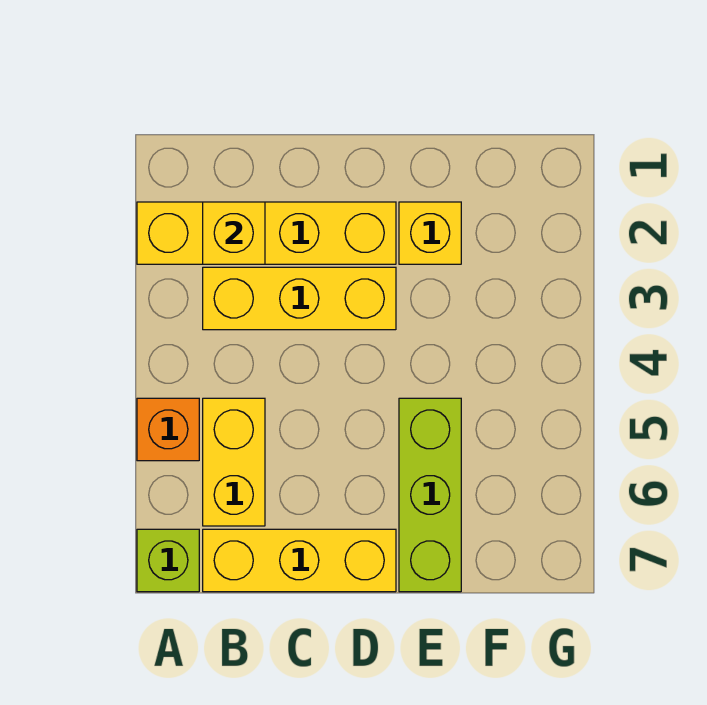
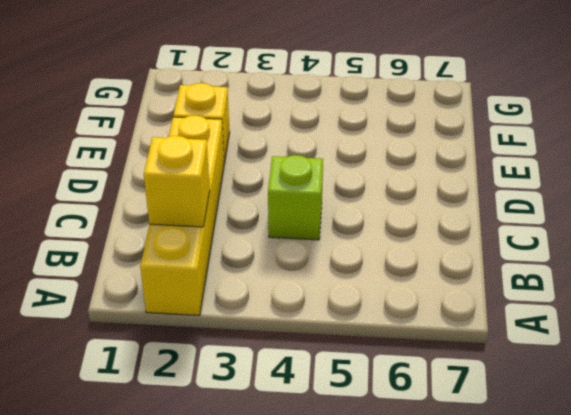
lime 1x1 brick [268,155,323,240] -> lime 1x1 brick moved to [137,529,199,592]
none -> orange 1x1 brick [137,398,199,461]
none -> yellow 1x3 brick [203,267,396,330]

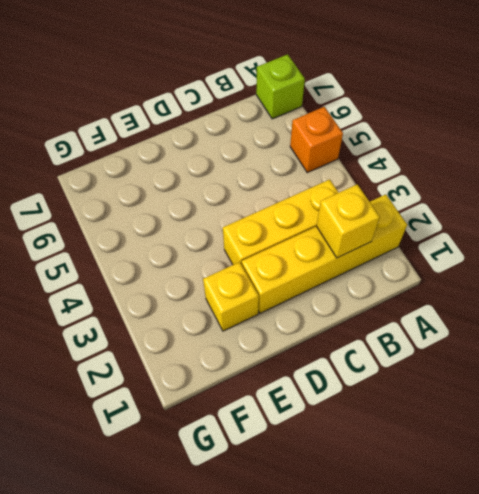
none -> yellow 1x2 brick [203,398,265,526]
none -> yellow 1x3 brick [203,529,396,592]

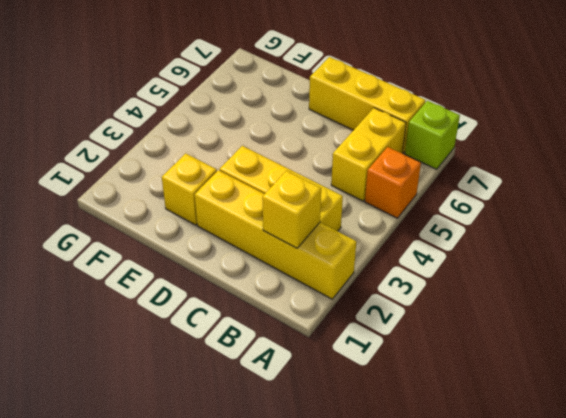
none -> lime 1x3 brick [399,398,461,592]

